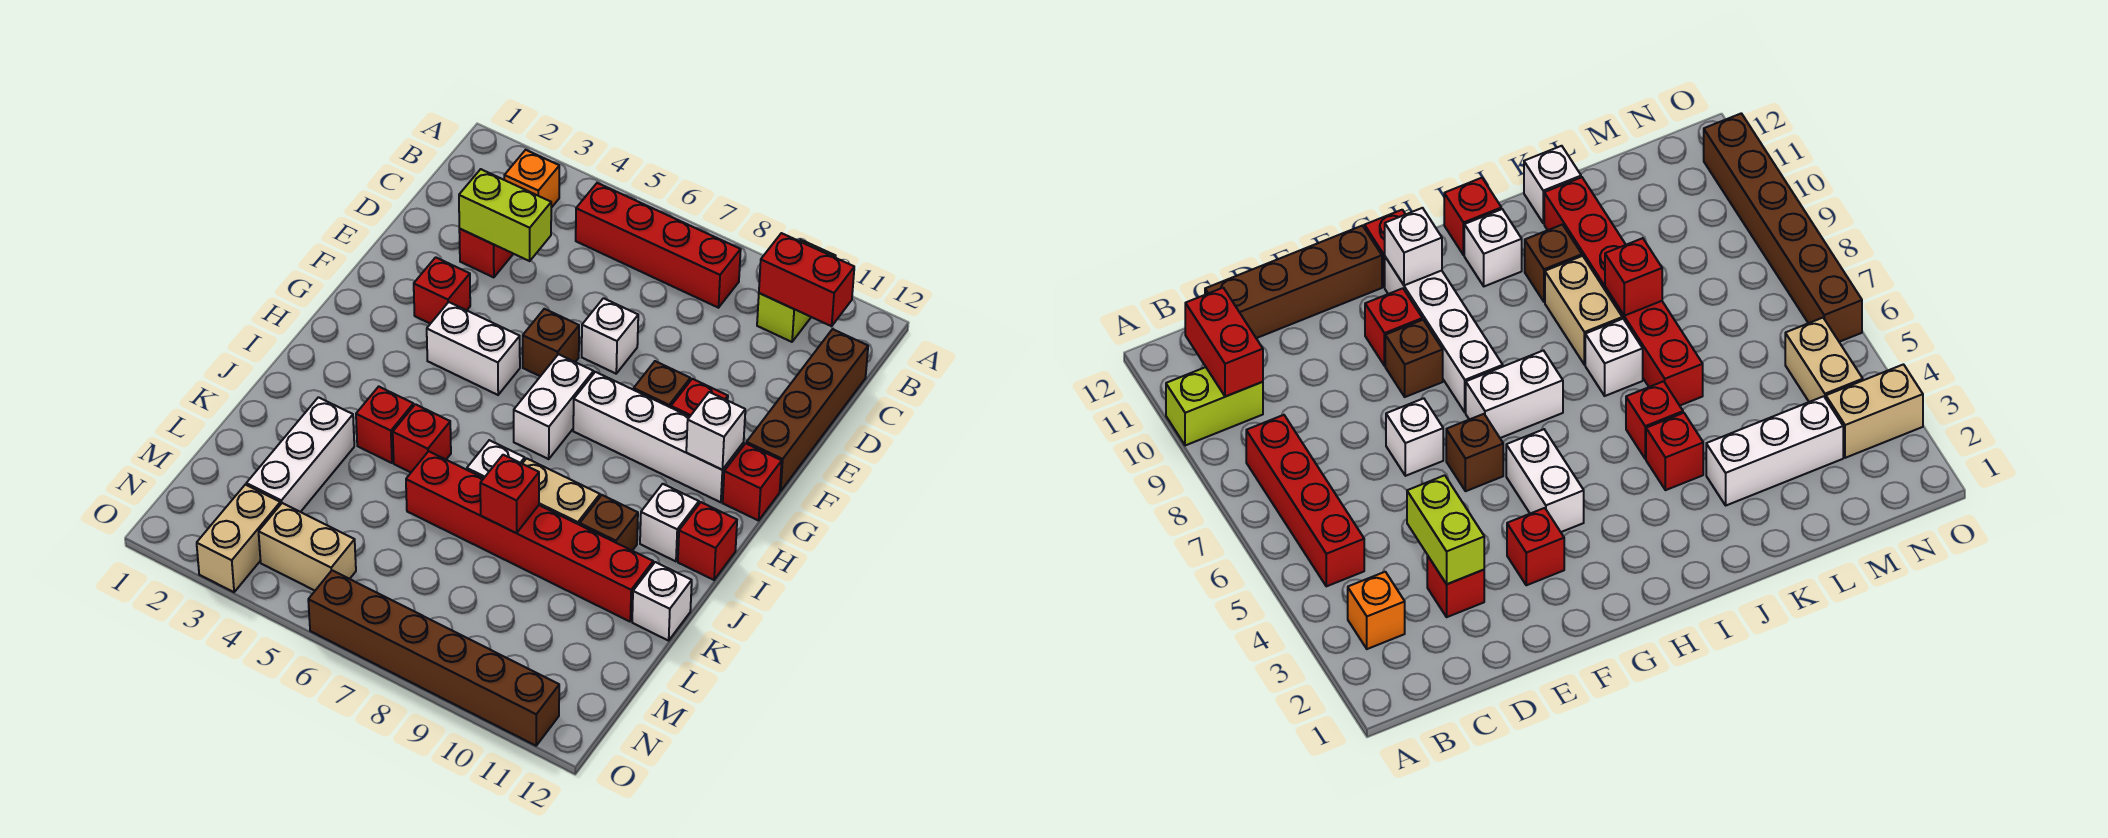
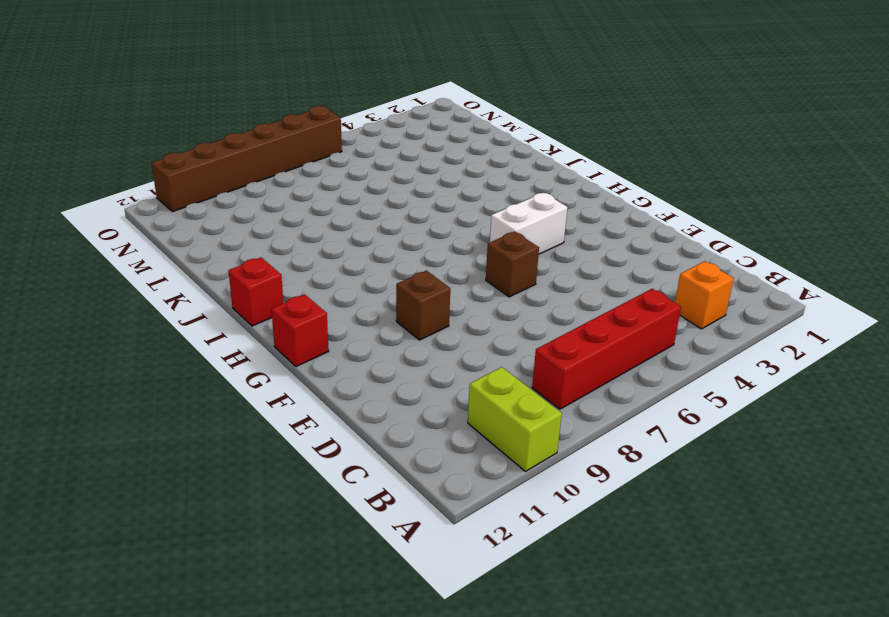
none -> brown 1x4 brick [746,329,868,491]
none -> red 1x1 brick [459,229,513,277]
none -> white 1x1 brick [582,298,638,374]
none -> red 1x1 brick [414,257,470,324]

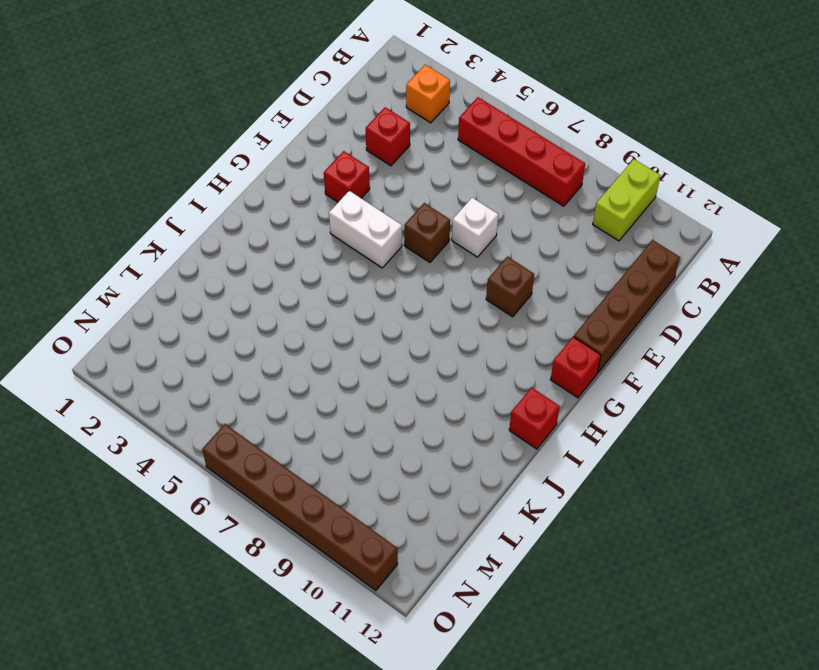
none -> red 1x1 brick [671,379,728,417]
none -> white 1x2 brick [514,354,594,459]
none -> white 1x4 brick [573,372,744,502]
none -> white 1x1 brick [640,484,699,561]

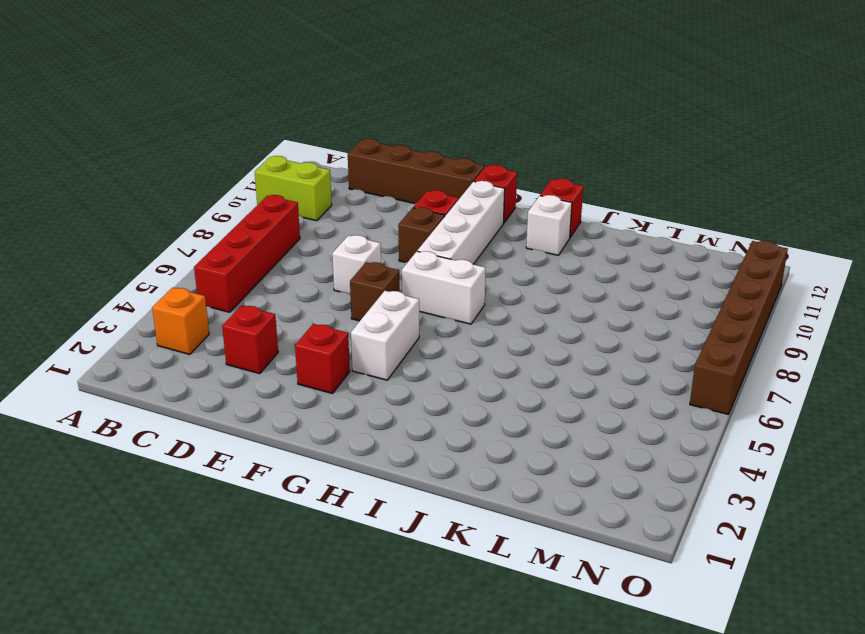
none -> red 1x1 brick [356,387,414,463]
none -> red 1x1 brick [393,404,451,472]
none -> white 1x1 brick [467,440,525,478]
none -> tan 1x2 brick [522,458,600,525]

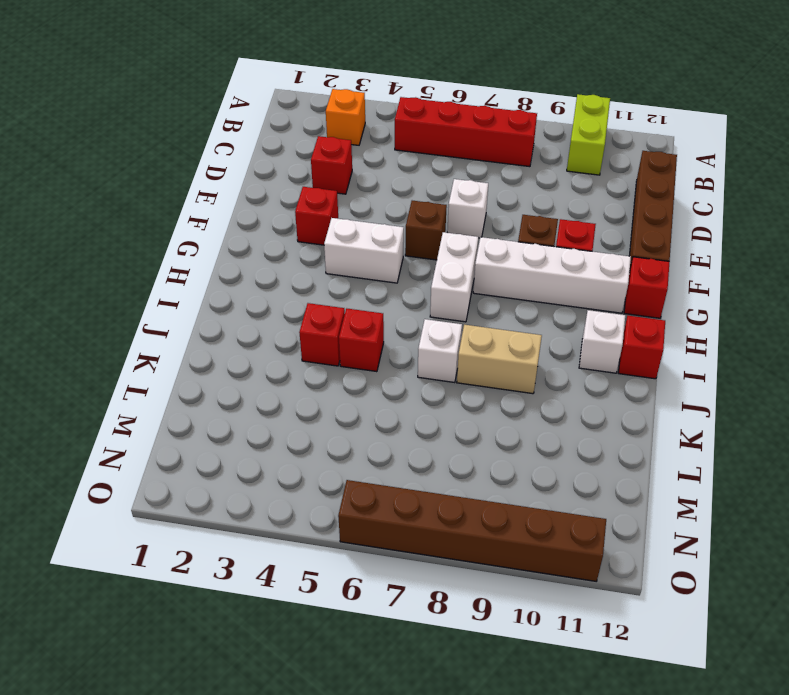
none -> brown 1x1 brick [580,495,638,551]
none -> white 1x3 brick [246,397,354,512]
none -> red 1x6 brick [406,451,653,621]
none -> white 1x1 brick [632,562,692,641]

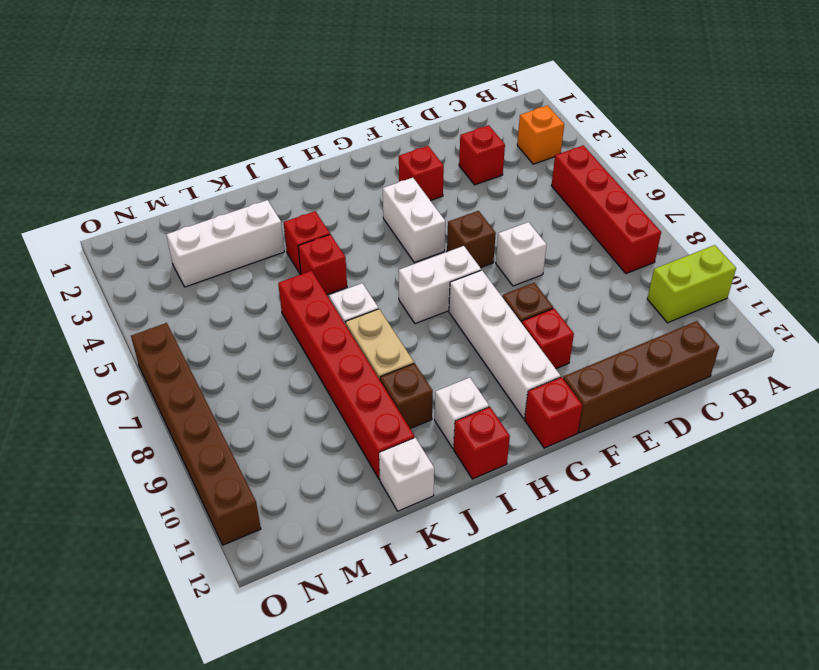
none -> tan 1x2 brick [197,485,280,592]
none -> tan 1x2 brick [259,503,356,591]
none -> red 1x2 brick [759,233,854,326]
none -> lime 1x2 brick [459,169,551,261]

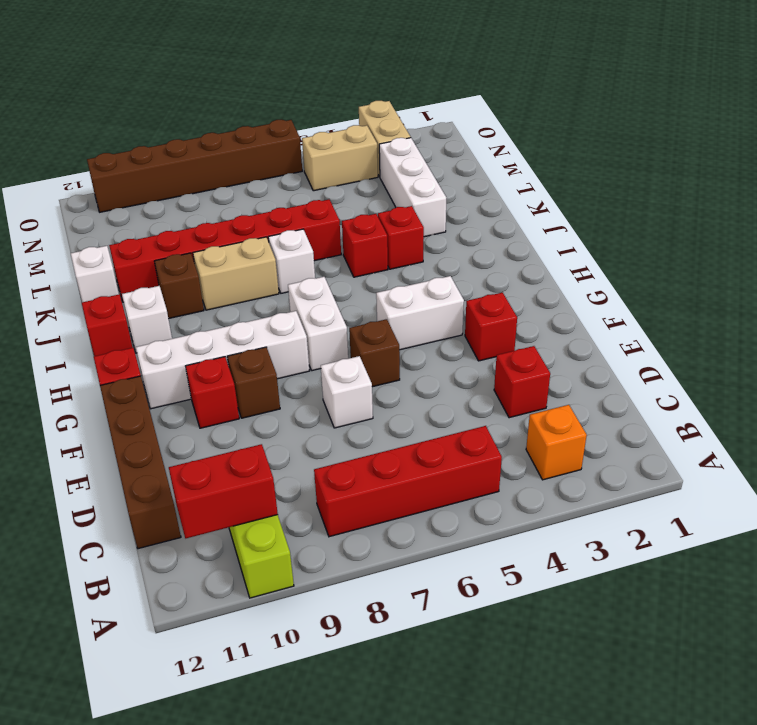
none -> lime 1x2 brick [459,169,551,261]
none -> white 1x1 brick [686,392,745,470]
none -> red 1x1 brick [480,455,539,533]

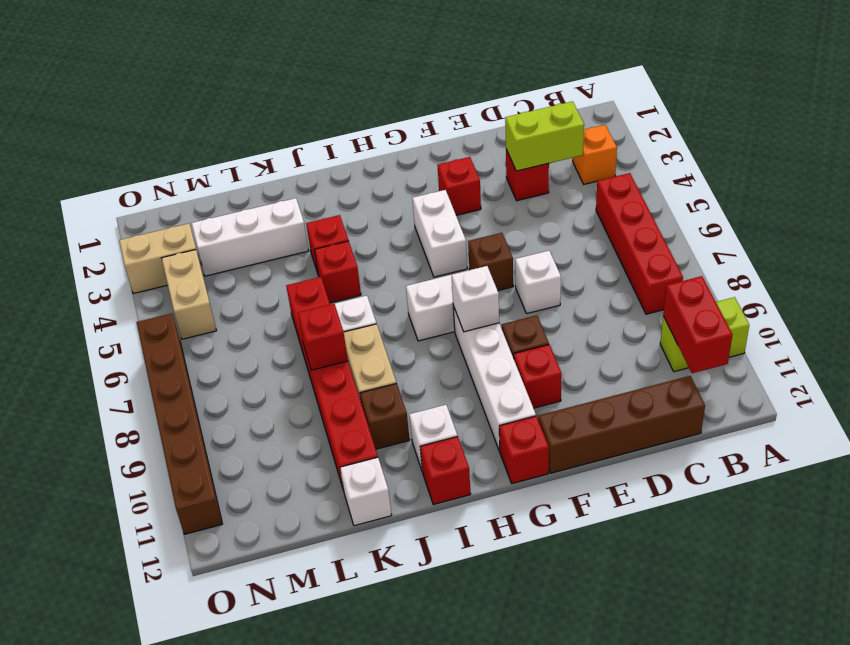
lime 1x2 brick [505,101,584,171] -> lime 1x2 brick turned to [459,169,551,261]
white 1x1 brick [451,266,499,332] -> white 1x1 brick moved to [686,392,745,470]

